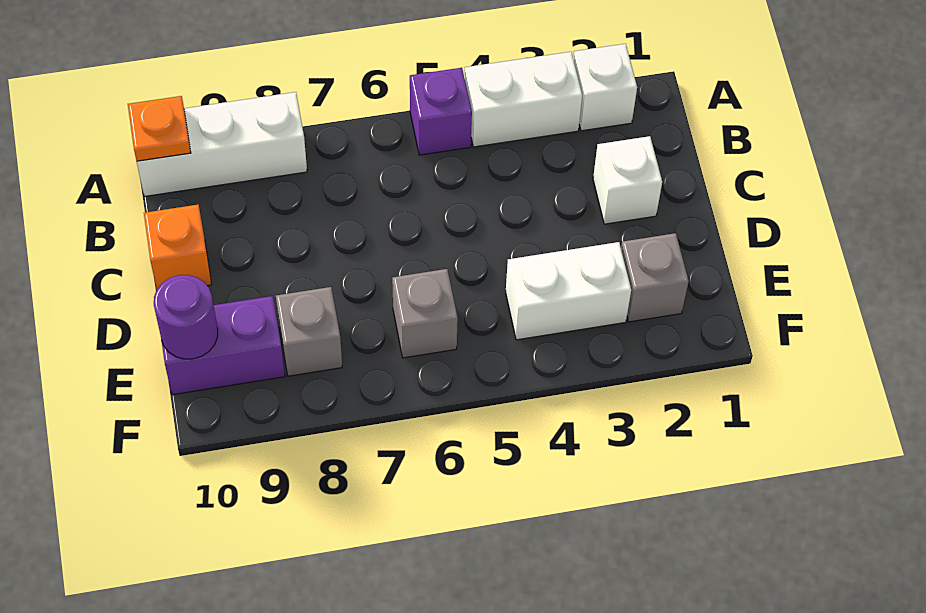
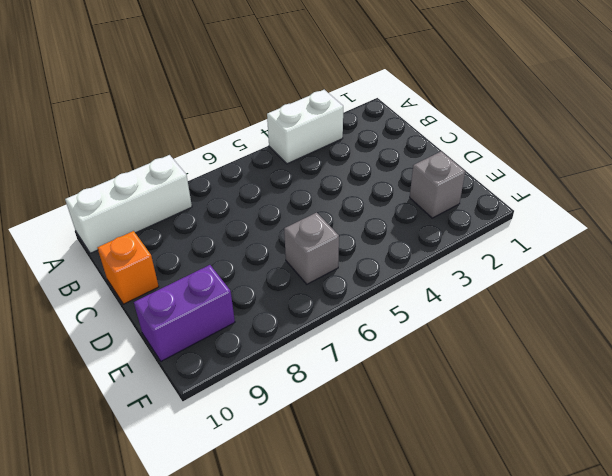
none -> white 1x1 brick [573,44,637,131]
none -> purple 1x1 brick [410,68,472,155]
none -> white 1x1 brick [593,136,662,224]

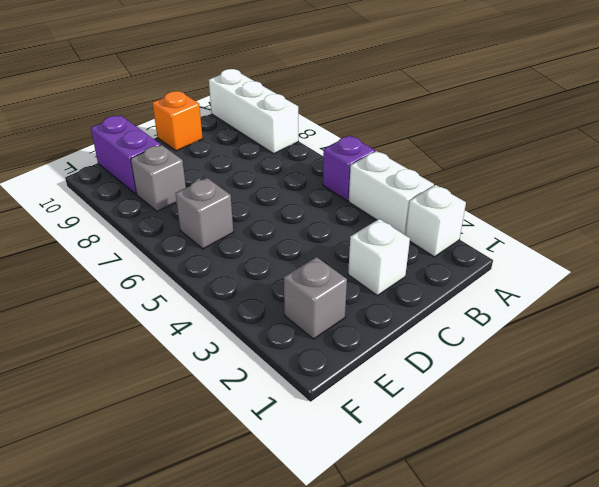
none -> white 1x2 brick [506,242,631,340]
none -> orange 1x1 plate [128,96,191,161]
none -> purple 1x1 round brick [154,275,218,359]

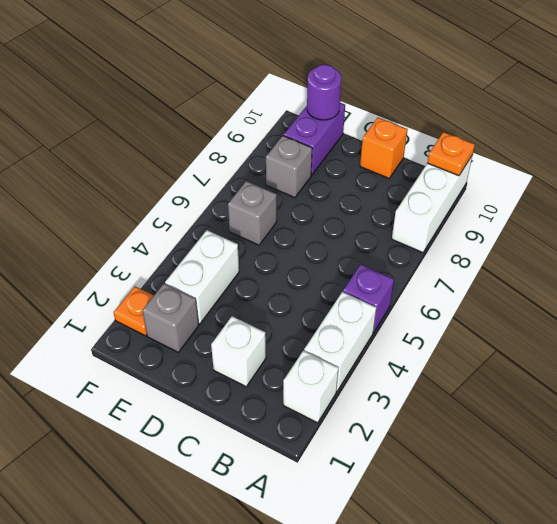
orange 1x1 plate [114,286,154,336] -> none

